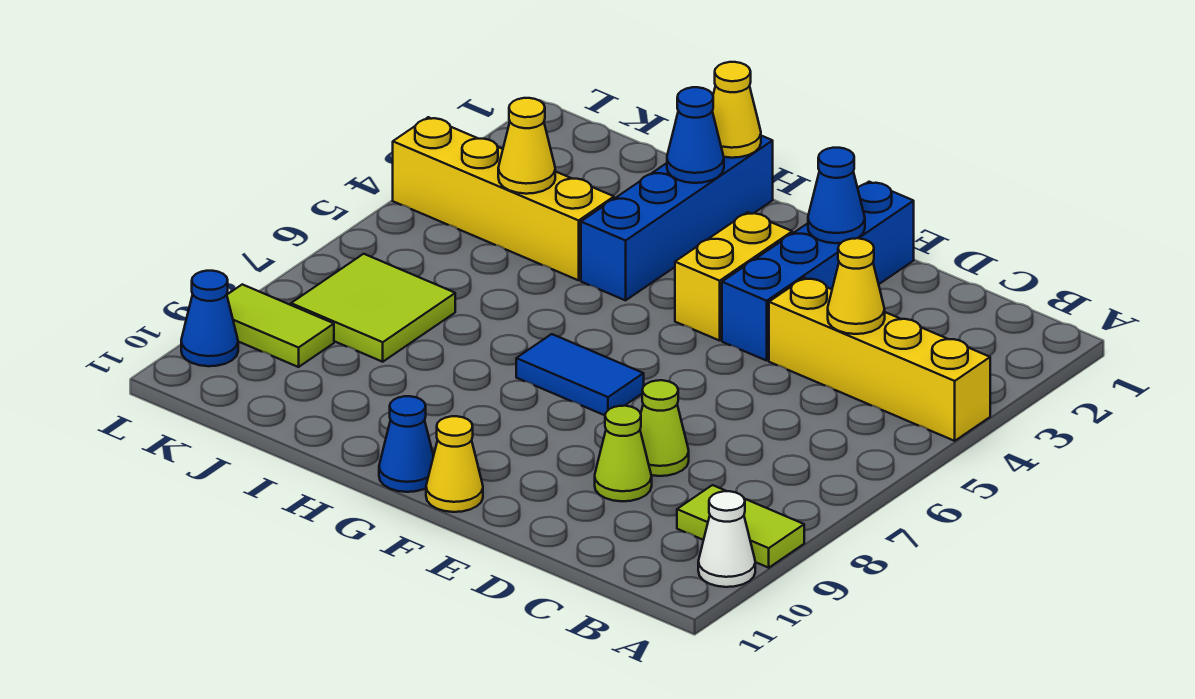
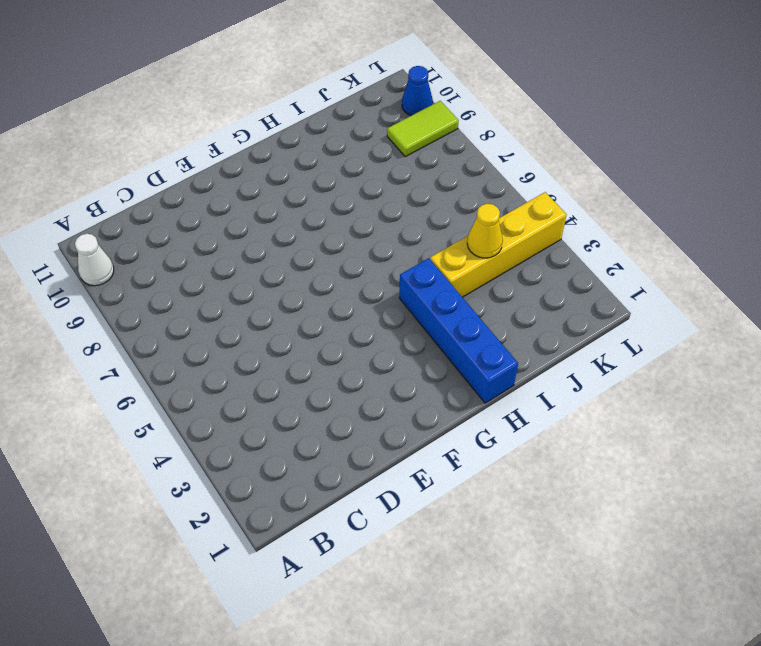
none -> yellow 1x4 brick [769,278,990,441]
none -> lime 1x2 tile [677,485,804,568]
none -> lime 1x1 cone [640,380,689,476]

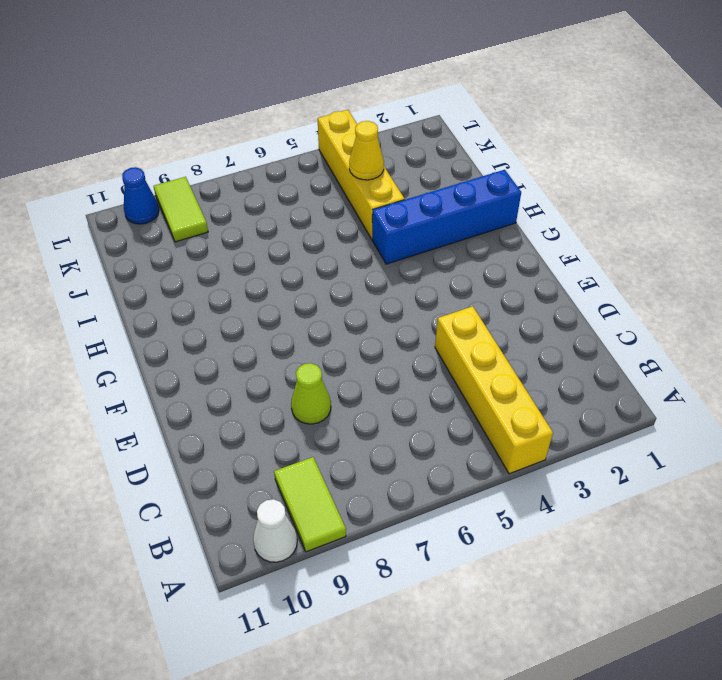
none -> lime 1x1 cone [595,406,652,501]
none -> blue 1x4 brick [722,182,914,361]
none -> yellow 1x2 brick [675,212,792,341]

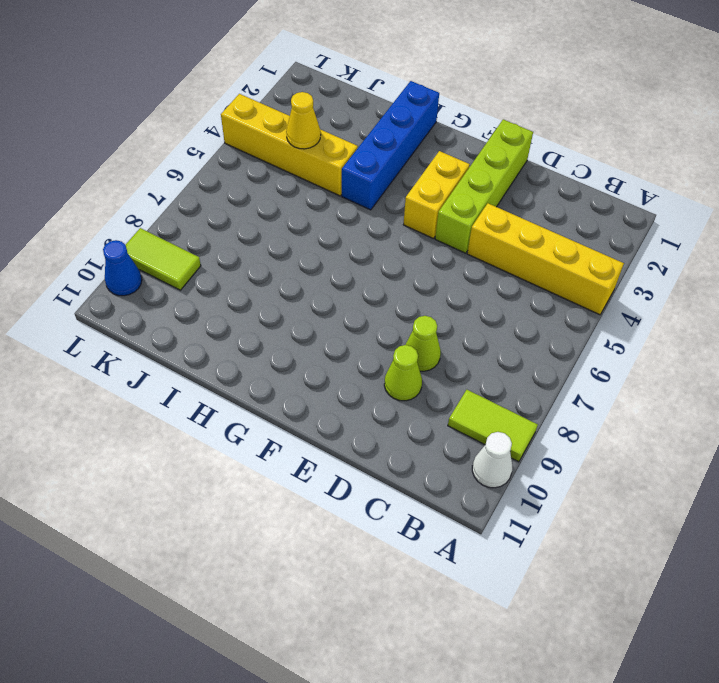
lime 1x4 brick [435,119,533,253] -> blue 1x4 brick [722,182,914,361]
none -> blue 1x2 tile [516,334,644,415]
none -> yellow 1x1 cone [426,416,483,512]
none -> blue 1x1 cone [379,396,433,492]

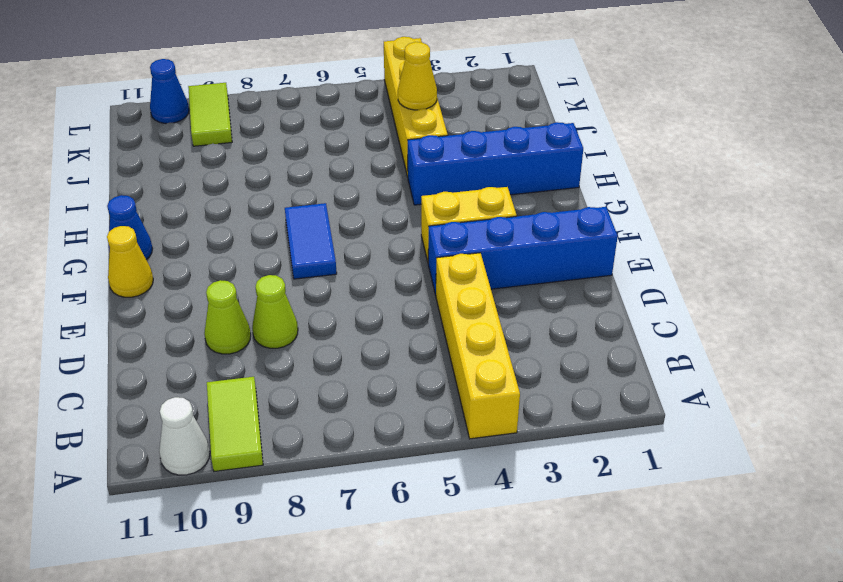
none -> lime 2x2 tile [291,254,455,362]
none -> yellow 1x1 cone [828,238,885,334]
none -> blue 1x1 cone [808,148,865,243]

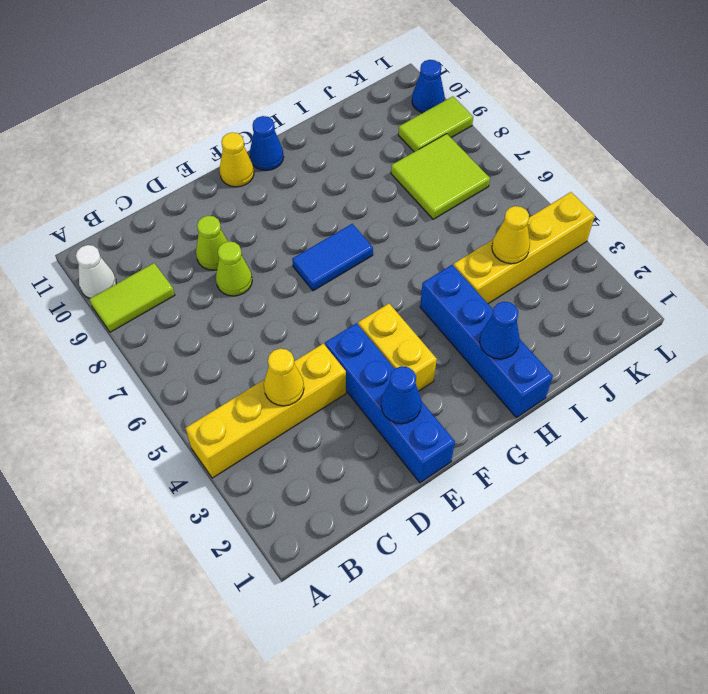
none -> yellow 1x1 cone [712,62,761,158]

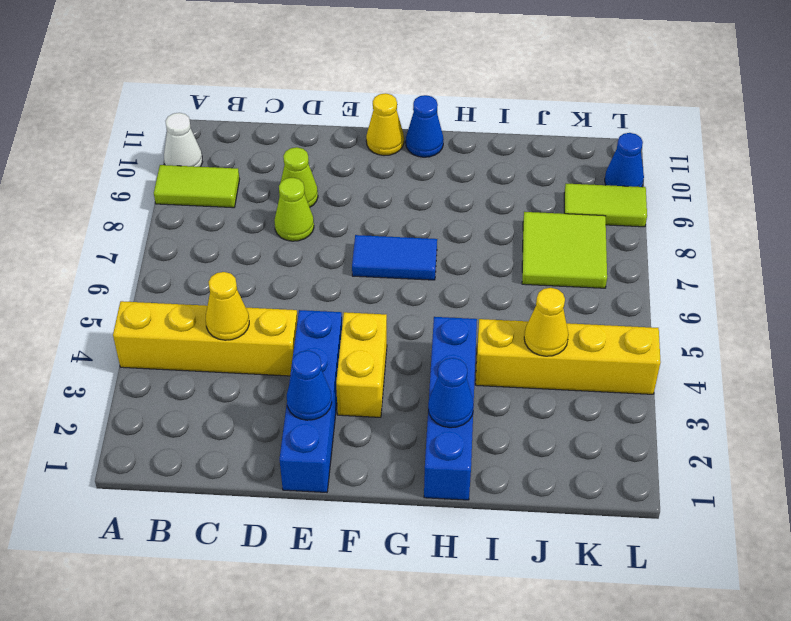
none -> yellow 1x1 cone [712,62,761,158]

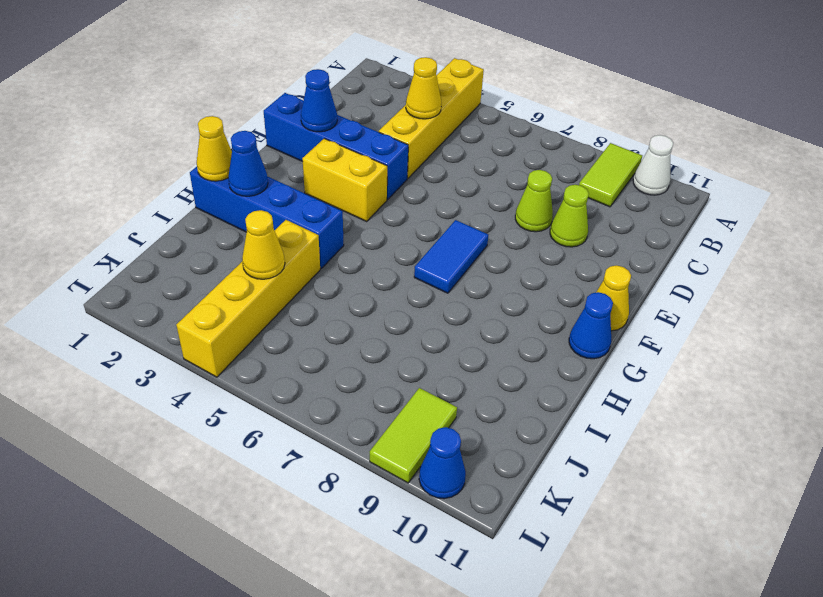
none -> lime 2x2 tile [291,254,455,362]

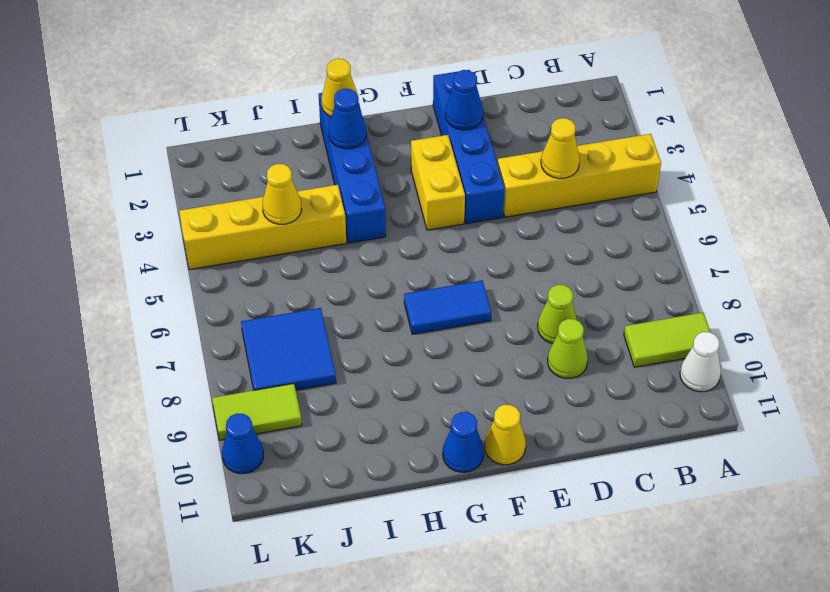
blue 2x2 tile [241,308,336,390] -> lime 2x2 tile [291,254,455,362]

